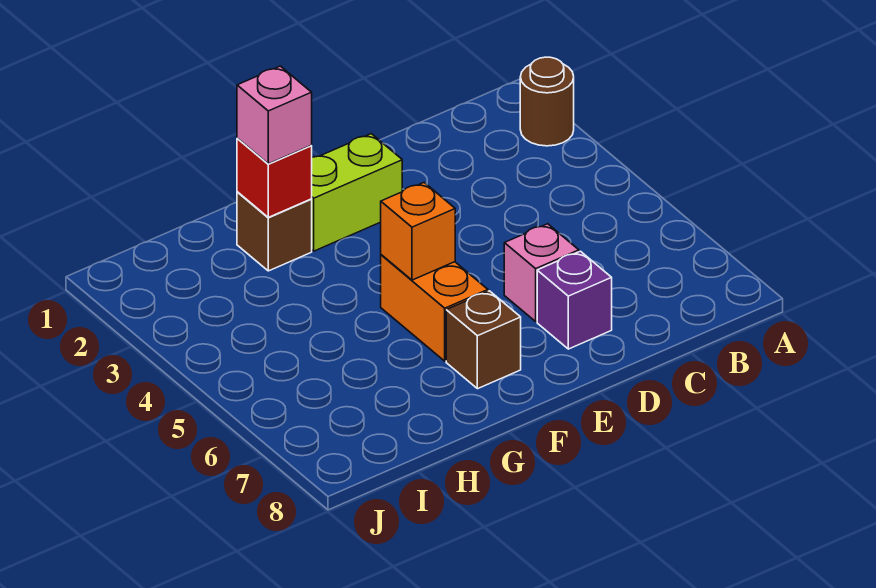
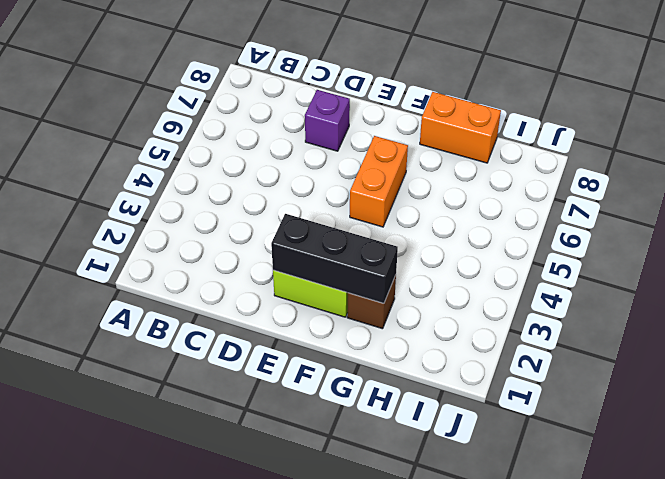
black 1x3 brick [271,214,398,303] -> red 1x1 brick [237,139,312,217]
orange 1x2 brick [420,92,501,163] -> none
none -> brown 1x1 round brick [520,57,574,146]
none -> pink 1x1 brick [504,224,579,321]

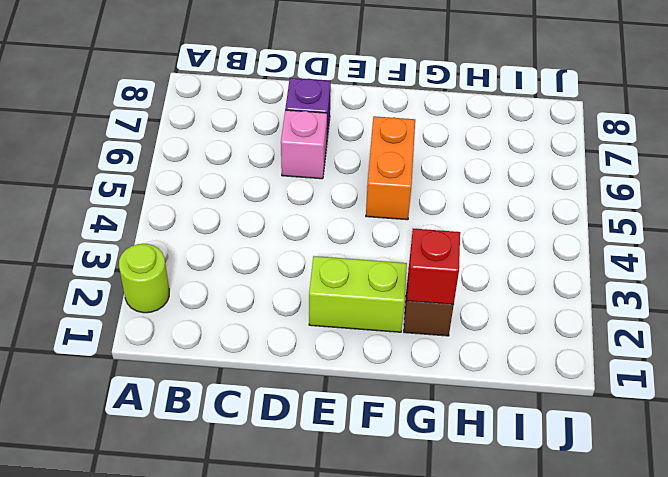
lime 1x1 round brick [119,244,169,313] -> brown 1x1 round brick [520,57,574,146]
none -> brown 1x1 brick [446,291,521,389]
none -> orange 1x1 brick [381,183,455,280]

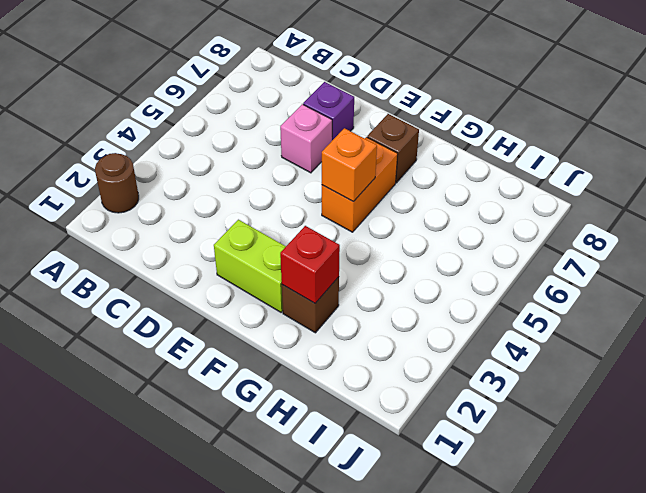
none -> pink 1x1 brick [237,66,312,164]

